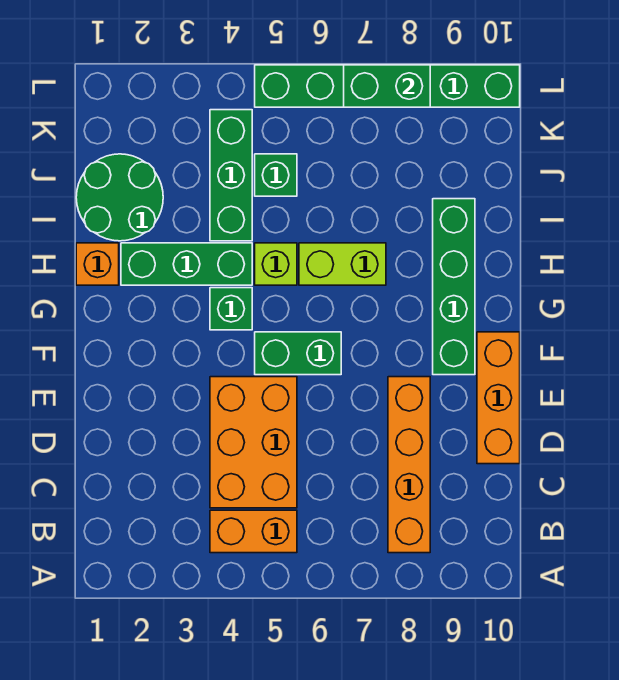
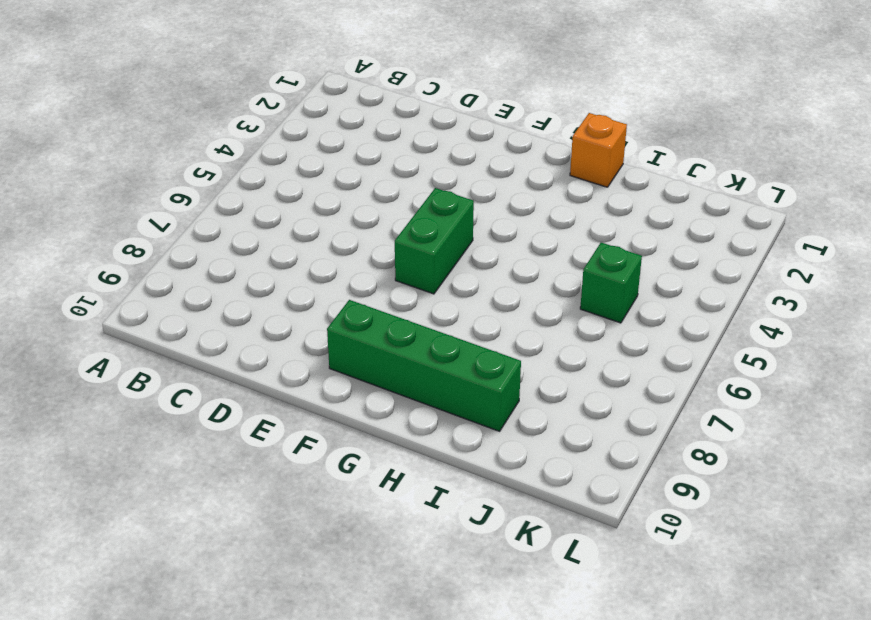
none -> orange 1x2 brick [210,510,297,553]
none -> orange 1x4 brick [388,377,430,553]
none -> orange 2x3 brick [210,377,297,508]

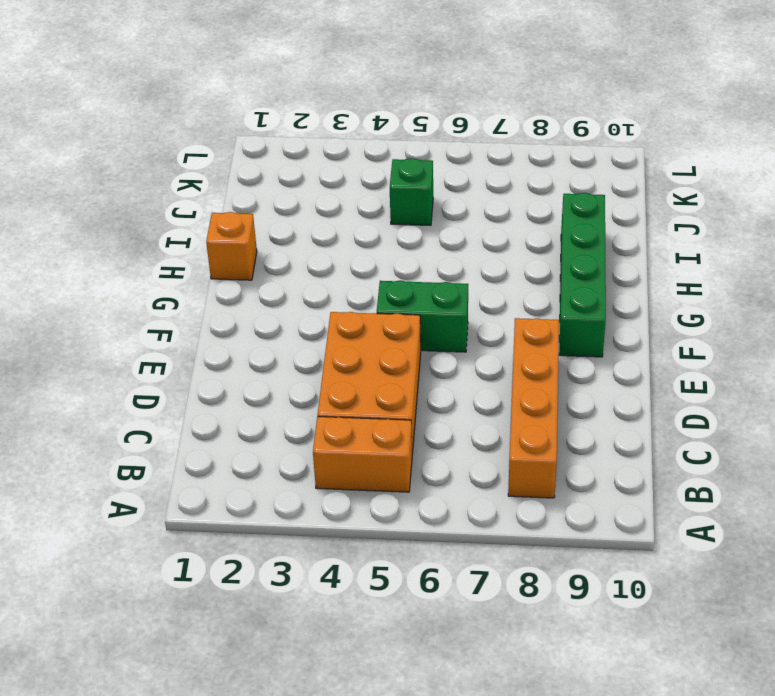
none -> orange 1x3 brick [477,332,520,464]
none -> green 1x1 brick [210,288,252,330]
none -> green 1x3 brick [121,243,252,285]

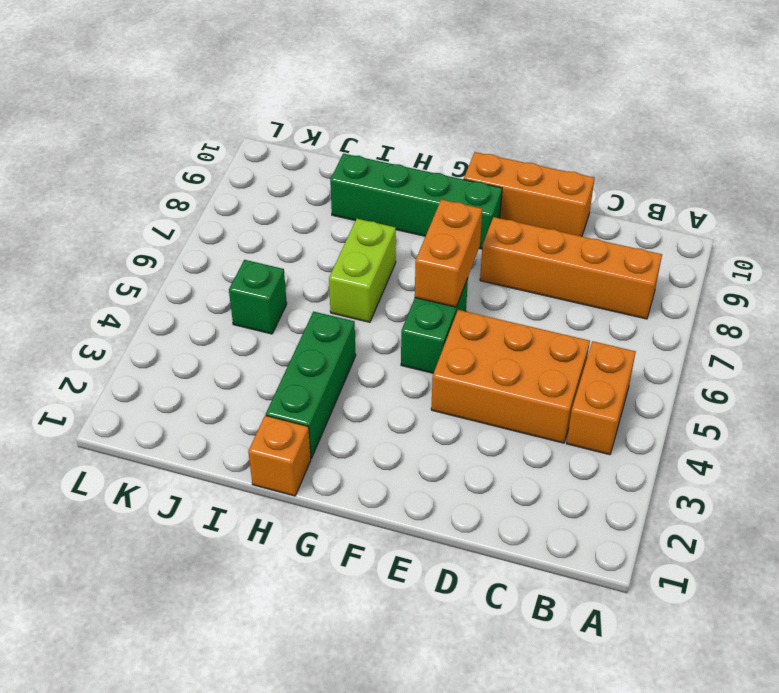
orange 1x2 brick [415,200,482,307] -> none
none -> green 1x1 brick [210,288,252,330]
none -> lime 1x1 brick [255,243,297,285]
none -> green 2x2 round brick [76,154,163,241]

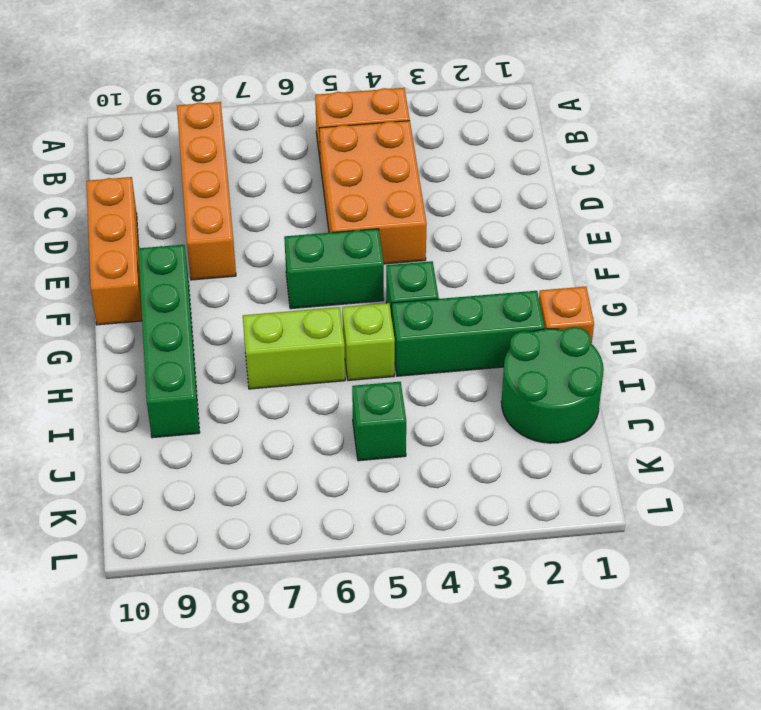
none -> green 1x3 brick [210,110,252,241]
none -> green 1x6 brick [255,65,520,107]
none -> green 1x2 brick [344,65,430,107]

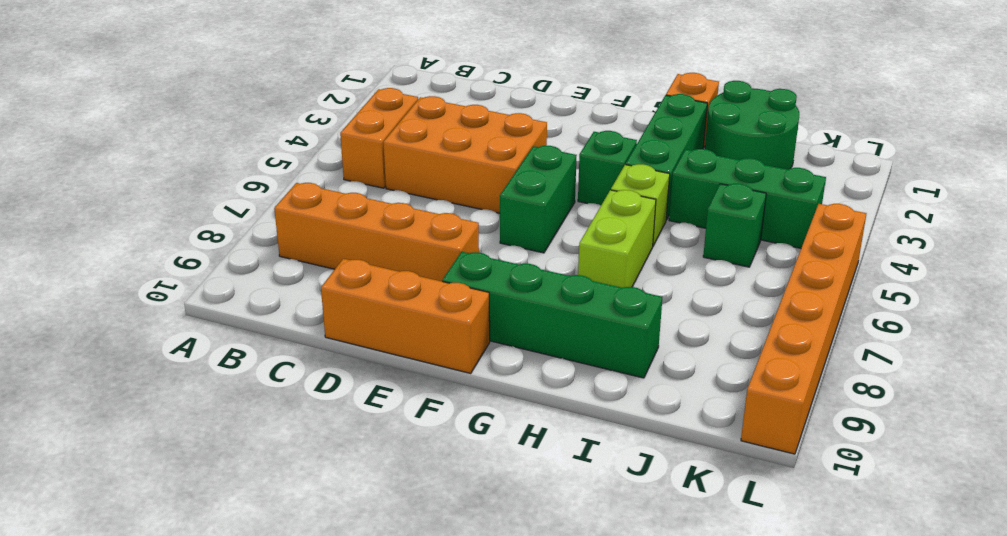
orange 1x6 brick [741,204,867,454] -> green 1x6 brick [255,65,520,107]
none -> green 1x2 brick [344,65,430,107]

